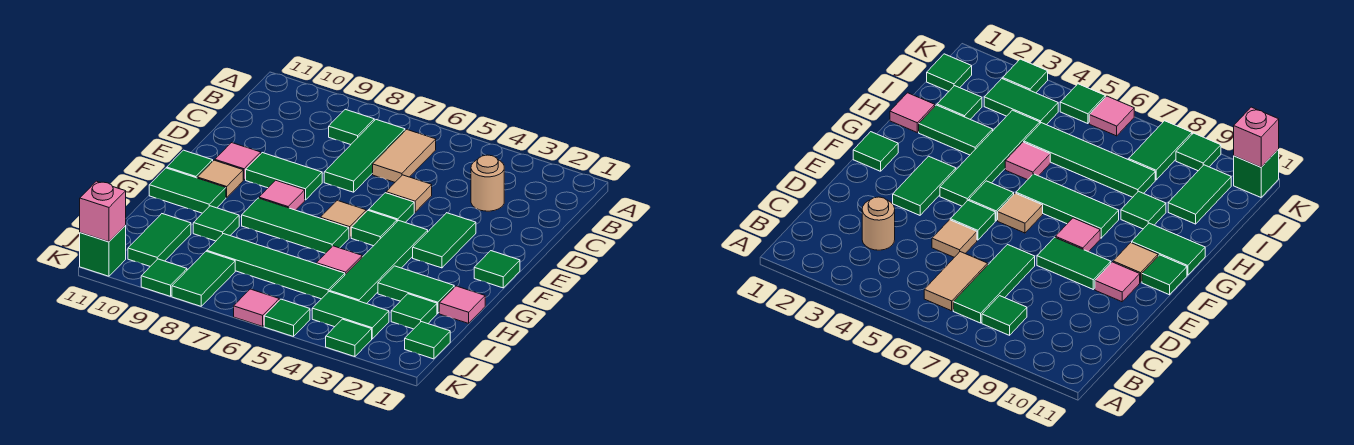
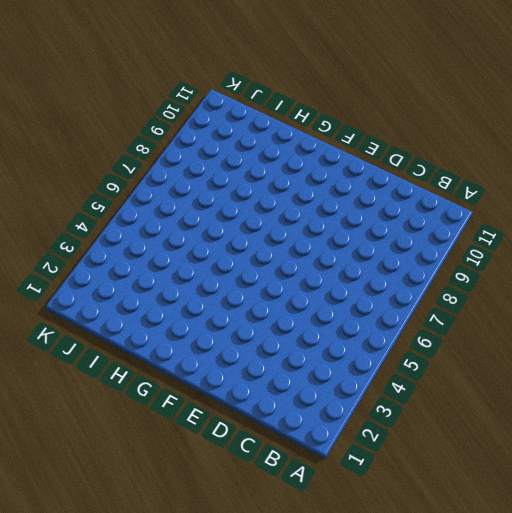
none -> tan 1x2 tile [373,129,436,182]
none -> green 1x3 tile [324,120,405,192]
none -> green 1x1 tile [329,109,374,145]
none -> tan 1x1 round brick [471,155,504,211]

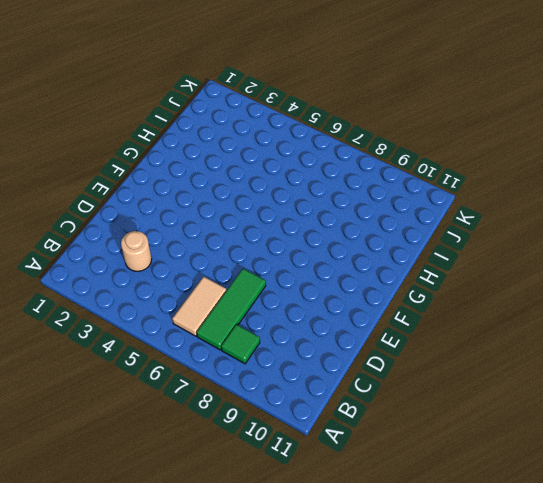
none -> tan 1x1 tile [386,175,432,212]
none -> green 1x2 tile [413,213,476,268]
none -> green 1x1 tile [369,193,414,222]
none -> green 1x2 tile [246,153,322,200]

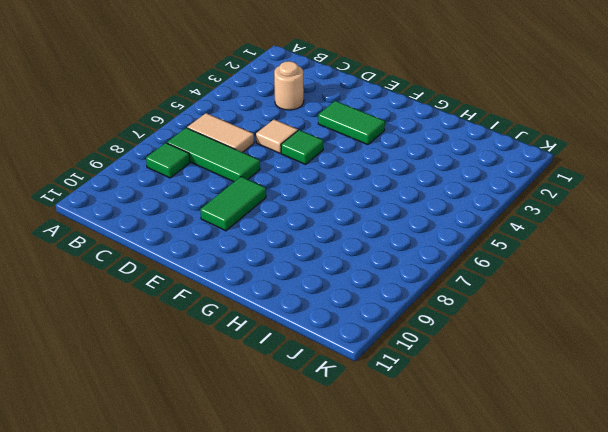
none -> pink 1x1 tile [215,143,261,180]
none -> green 1x1 tile [474,251,520,288]
none -> green 1x4 tile [330,221,428,304]
none -> green 1x1 tile [351,211,397,246]

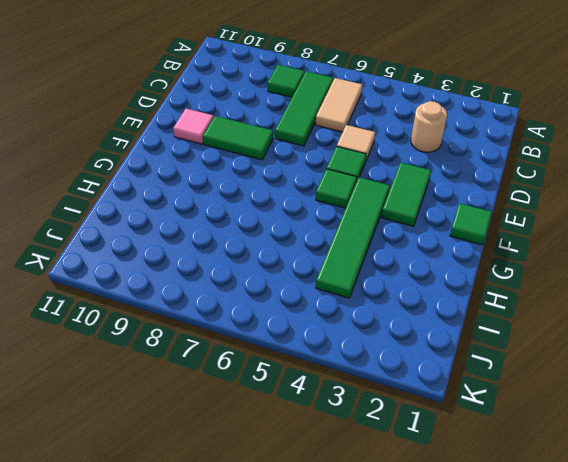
none -> tan 1x1 tile [320,200,366,238]
none -> pink 1x1 tile [259,180,305,210]
none -> tan 1x1 tile [197,160,243,198]
none -> green 1x1 tile [167,150,213,178]

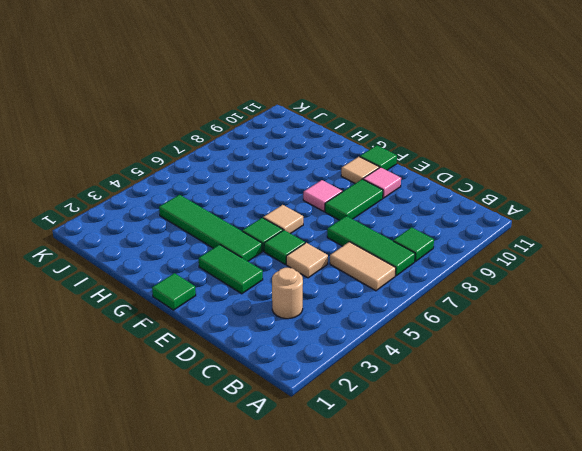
none -> green 1x3 tile [242,198,349,253]
none -> green 1x2 tile [149,168,226,213]
none -> pink 1x1 tile [439,286,485,323]
none -> green 1x2 tile [378,266,454,313]

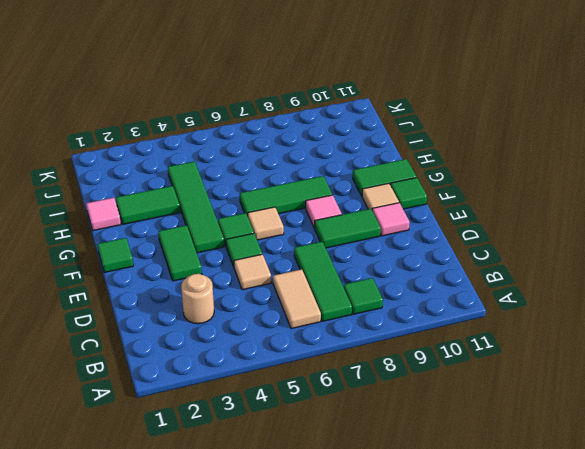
none -> pink 1x1 tile [316,246,362,274]
none -> green 1x1 tile [193,206,239,241]
none -> green 1x1 tile [391,294,437,329]
none -> green 1x4 tile [207,234,345,299]

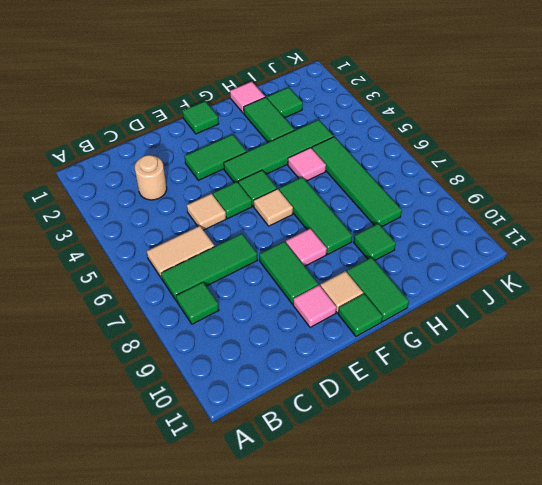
none -> green 1x2 tile [128,214,191,266]
none -> green 1x1 tile [405,322,450,359]
none -> green 1x2 tile [312,291,389,339]
none -> green 1x2 tile [172,251,235,306]

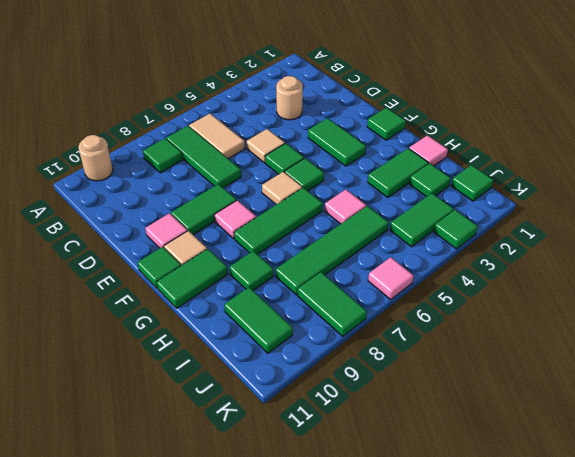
tan 1x1 round brick [78,135,113,181] -> none
none -> green 1x4 tile [330,221,428,304]
none -> green 1x1 tile [264,299,310,337]
none -> green 1x1 tile [141,259,187,296]
none -> green 1x1 brick [80,226,126,276]

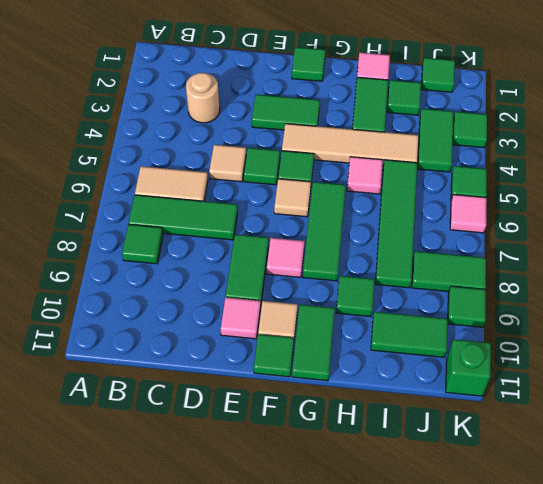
tan 1x4 tile [282,124,419,166] -> green 1x4 tile [330,221,428,304]
none -> pink 1x1 brick [80,181,126,242]

